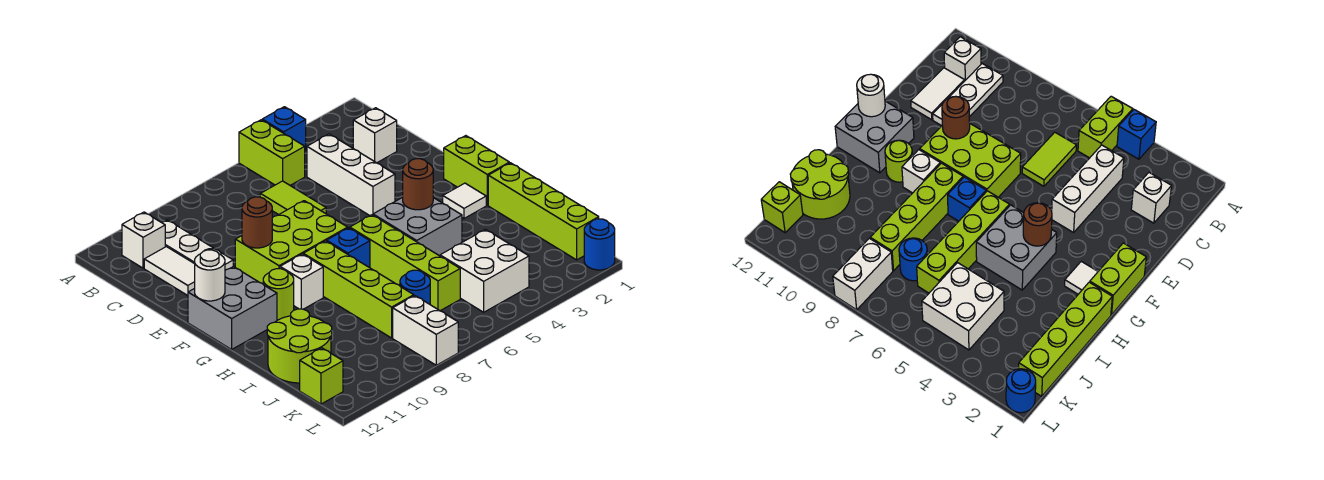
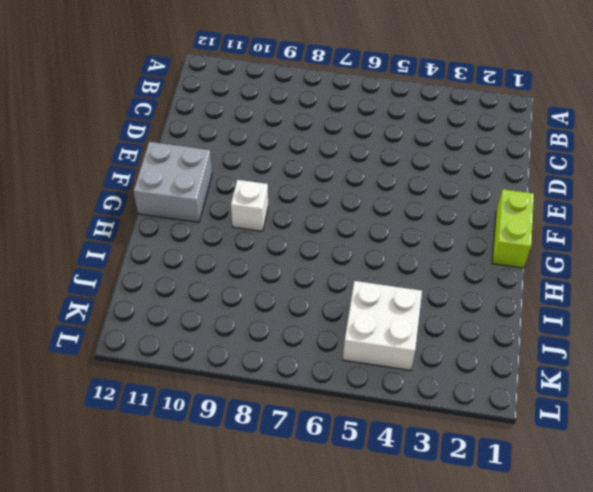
none -> blue 1x1 brick [262,107,306,151]
none -> lime 1x2 brick [239,120,305,185]
none -> white 1x3 plate [162,220,233,270]

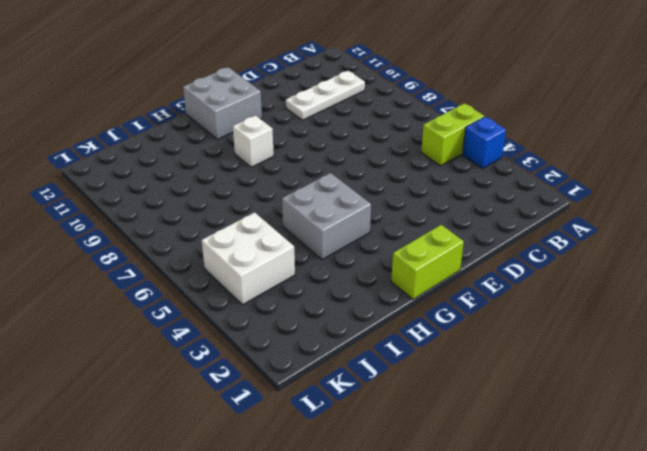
none -> white 1x1 brick [122,212,165,268]
none -> white 1x1 brick [353,108,397,163]
none -> white 1x3 brick [307,134,395,216]

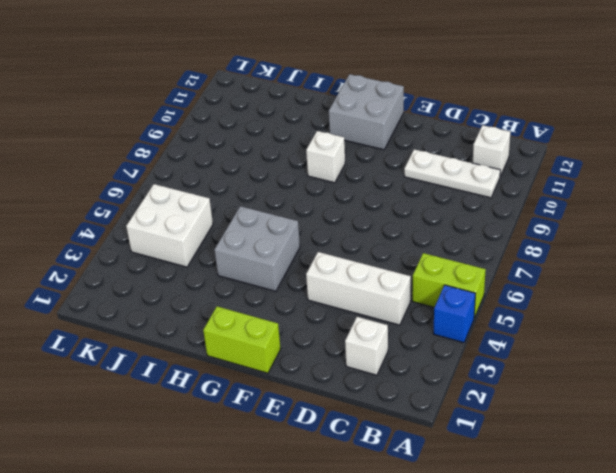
none -> lime 1x2 tile [260,181,326,215]
none -> white 1x2 tile [144,247,195,296]
none -> lime 2x3 brick [235,201,348,284]

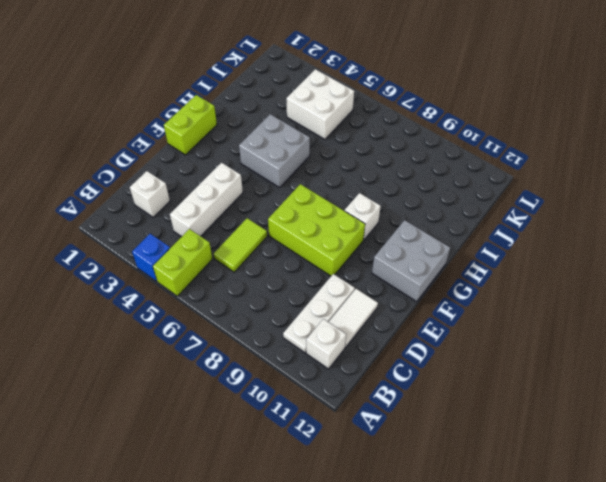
none -> white 1x1 tile [443,183,486,218]
none -> lime 1x4 brick [350,215,460,311]
none -> blue 1x1 brick [327,228,370,268]

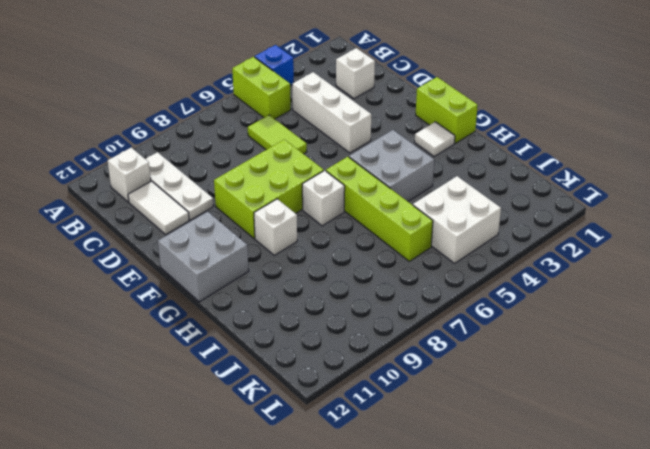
white 1x1 brick [302,171,345,226] -> blue 1x1 brick [327,228,370,268]
none -> lime 1x4 brick [303,241,414,338]
none -> lime 1x1 round brick [263,269,294,320]
none -> lime 1x4 brick [488,163,599,260]

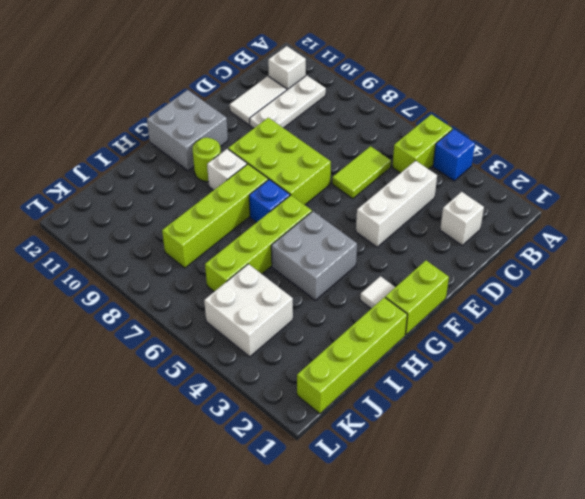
none -> lime 2x2 round brick [267,309,332,383]
none -> blue 1x1 round brick [400,270,430,304]
none -> white 1x2 brick [393,296,458,365]

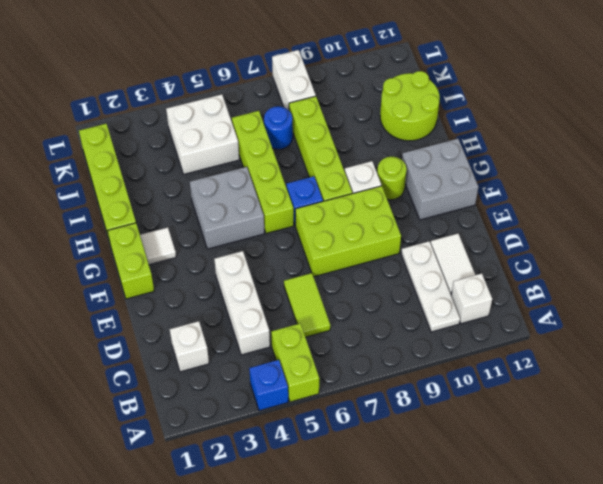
none -> lime 1x1 brick [300,348,343,404]
none -> blue 1x1 round brick [584,219,615,270]
none -> brown 1x1 round brick [242,197,272,248]

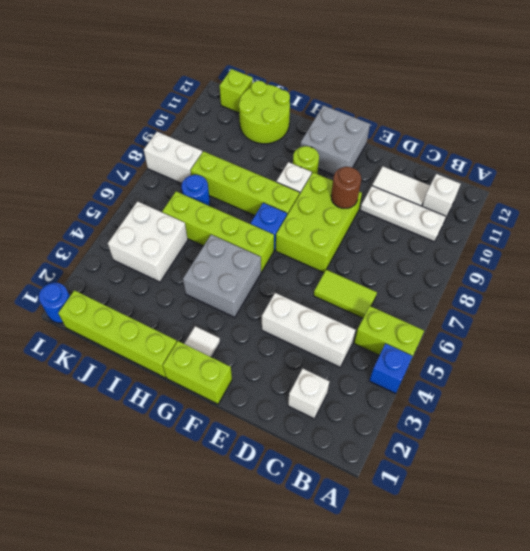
none -> white 1x1 round brick [195,250,225,301]
none -> brown 1x1 round brick [403,159,433,210]

